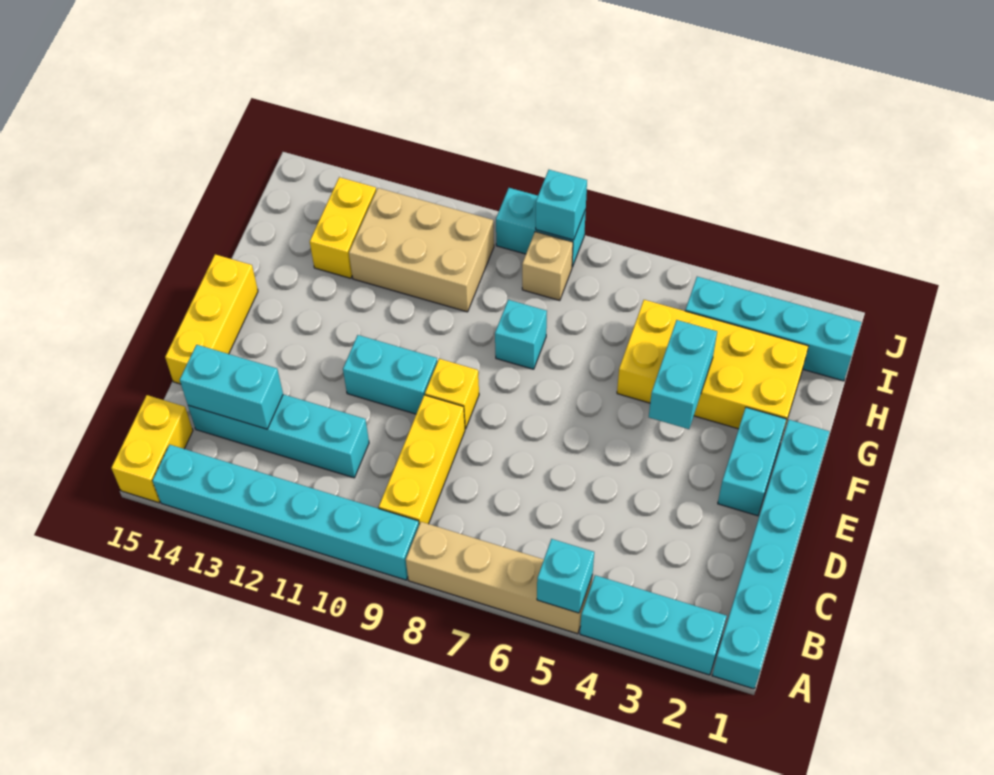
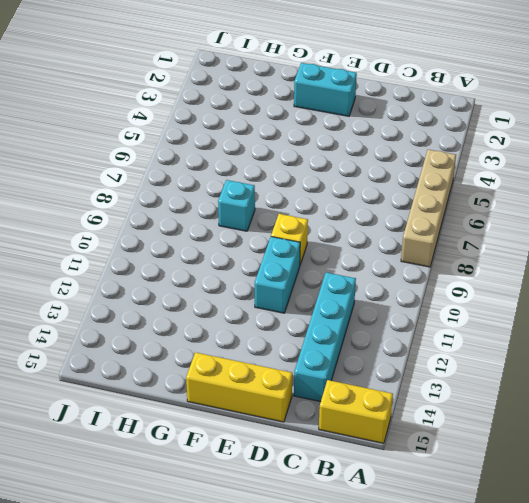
none -> cyan 1x6 brick [712,420,829,689]
none -> cyan 1x3 brick [580,575,727,675]
none -> cyan 1x6 brick [152,445,419,580]

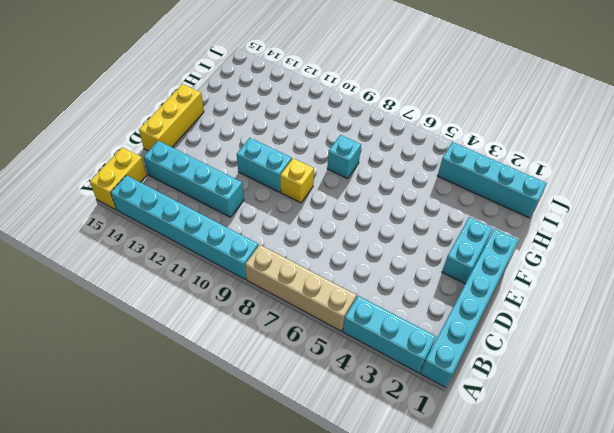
none -> yellow 1x3 brick [379,395,465,524]
none -> yellow 2x4 brick [617,300,808,432]
none -> tan 2x3 brick [349,188,494,312]

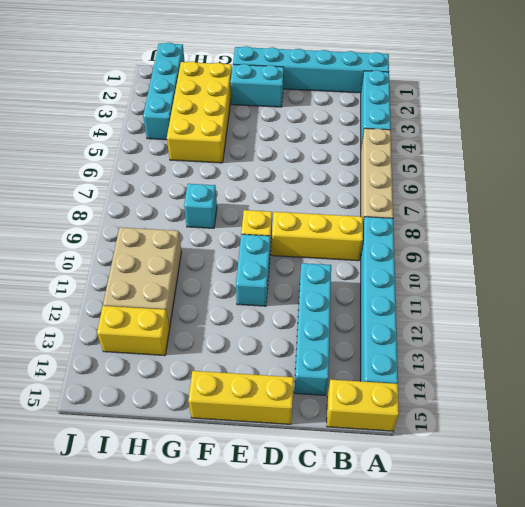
none -> tan 1x1 brick [522,232,573,301]
none -> cyan 1x2 brick [496,188,586,267]
none -> cyan 1x1 brick [537,539,594,613]

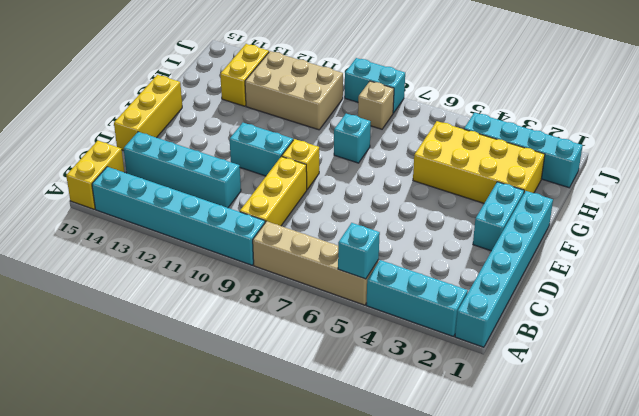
none -> cyan 1x2 brick [180,345,283,429]
none -> cyan 1x2 brick [649,320,717,429]
none -> cyan 1x1 brick [536,170,587,240]

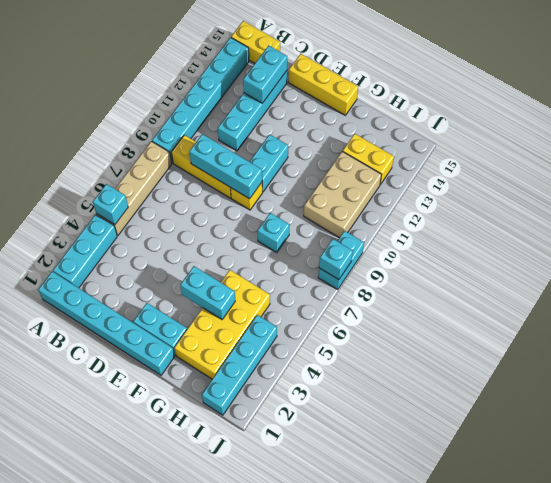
cyan 1x3 brick [189,134,262,199] -> none
none -> tan 1x1 brick [522,232,573,301]

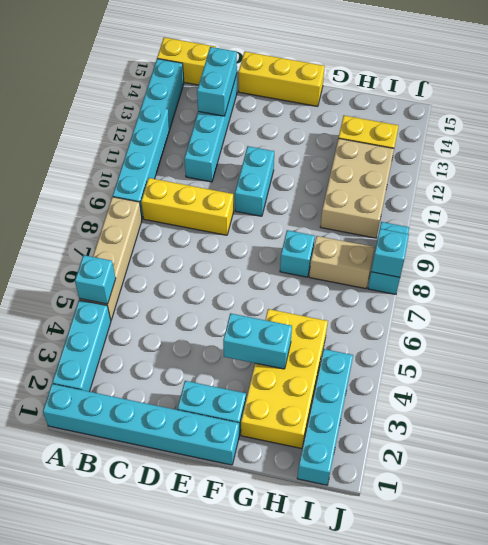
tan 1x2 brick [309,236,375,289] -> tan 1x1 brick [522,232,573,301]
none -> yellow 1x1 brick [425,359,479,429]

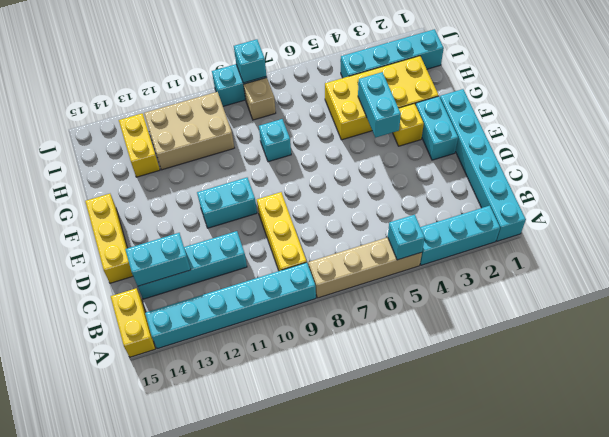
yellow 1x1 brick [393,104,424,146] -> yellow 1x1 brick moved to [425,359,479,429]

